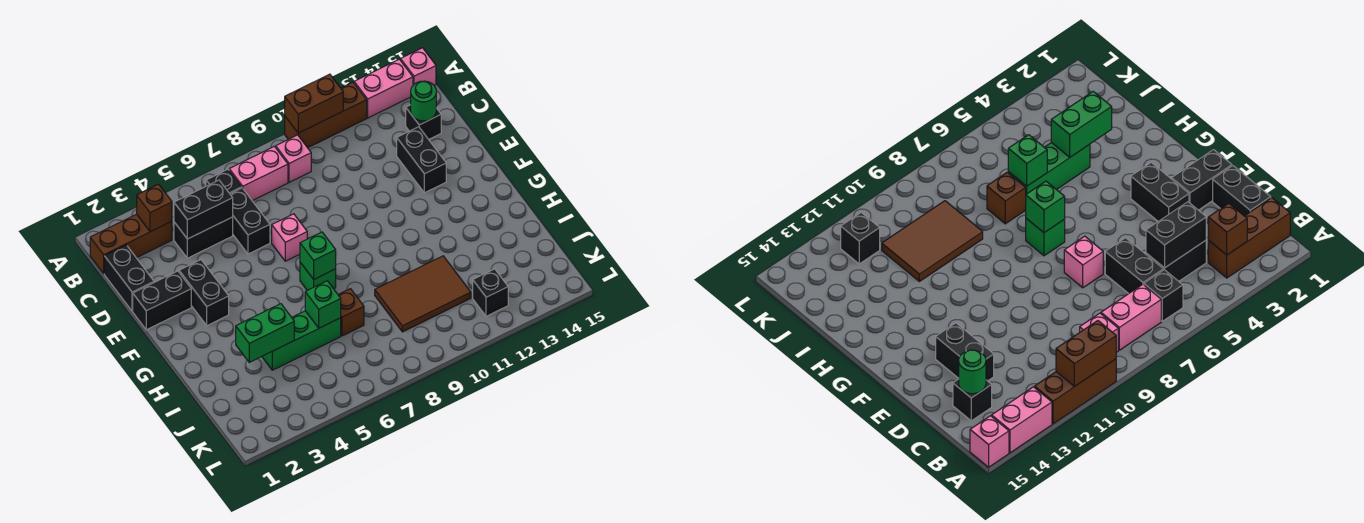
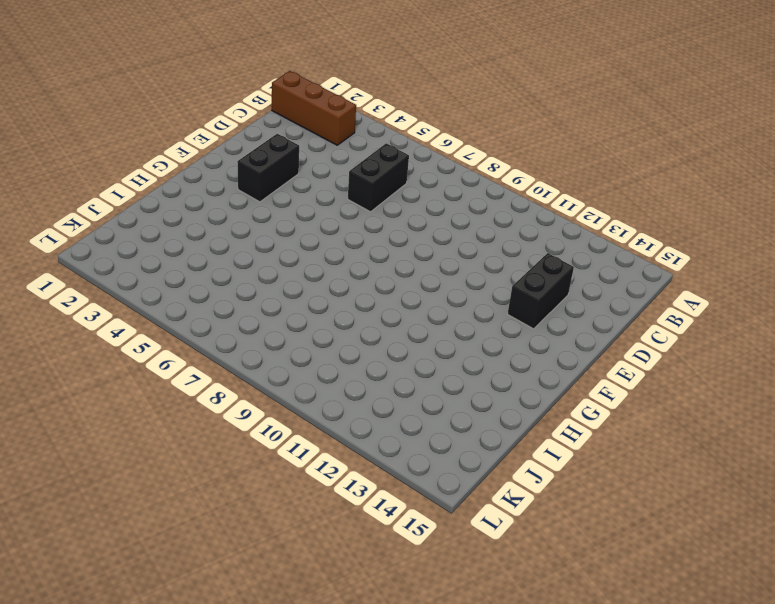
none -> brown 1x3 brick [285,82,367,148]
none -> pink 1x2 brick [354,59,413,118]
none -> pink 1x1 brick [401,48,436,85]

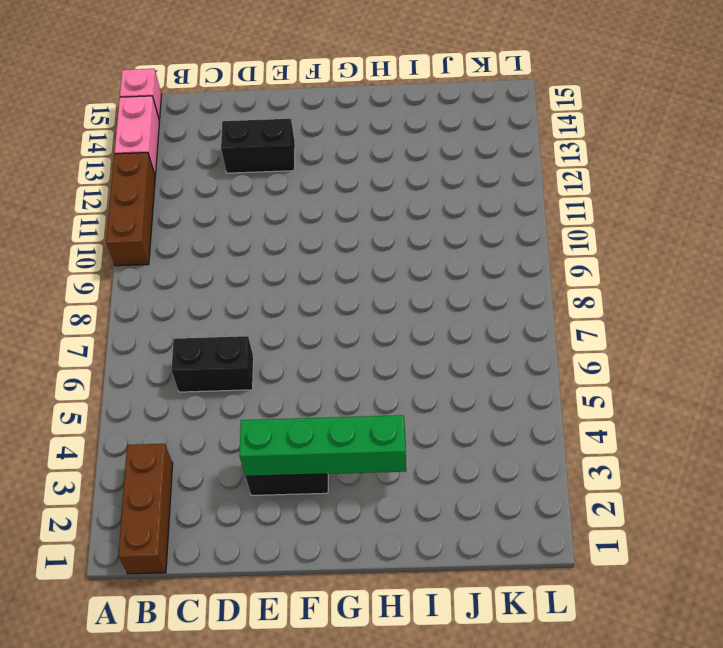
green 1x4 brick [239,415,406,476] -> none
none -> black 1x1 brick [206,169,242,194]
none -> pink 1x2 brick [229,146,288,201]
none -> pink 1x1 brick [276,135,311,182]

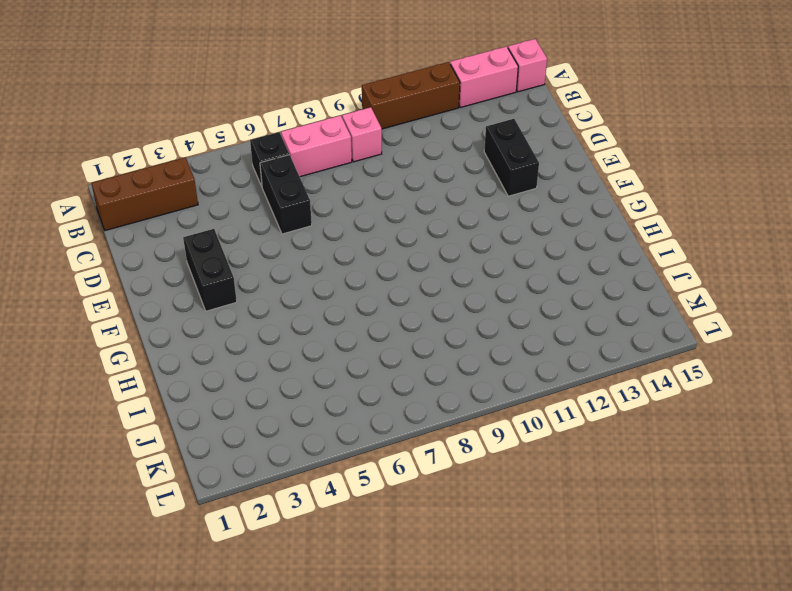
none -> black 1x2 brick [104,245,154,311]
none -> black 1x2 brick [174,217,233,258]
none -> black 1x1 brick [406,105,441,139]

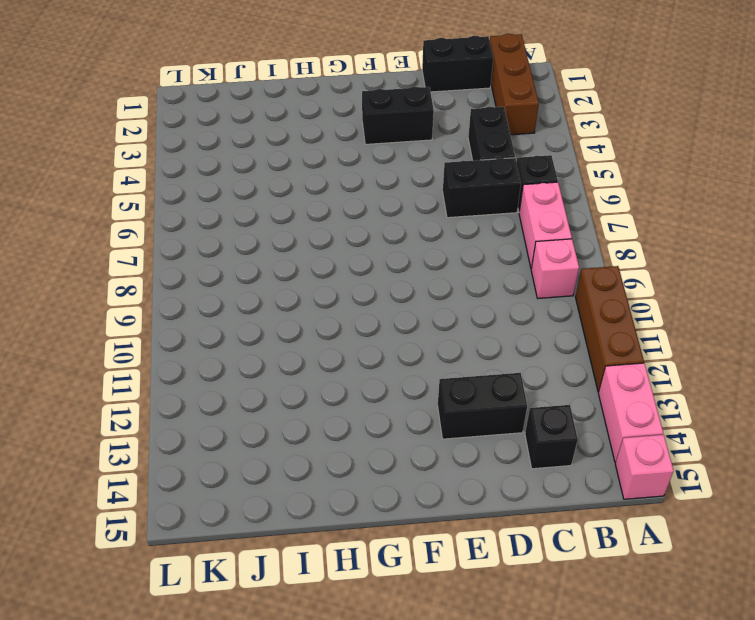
none -> black 1x2 brick [133,271,191,330]
none -> pink 1x1 brick [272,214,307,261]
none -> green 1x1 brick [300,262,336,290]

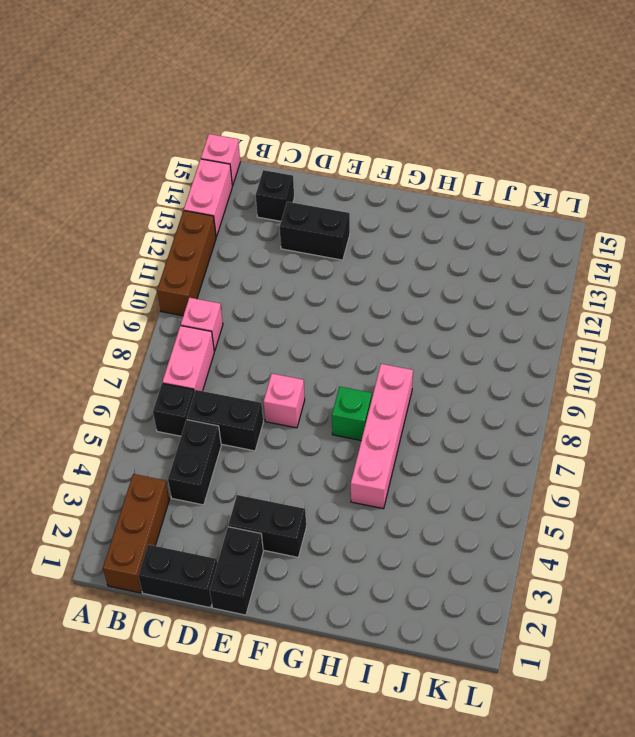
pink 1x4 brick [351,364,413,509] -> none
none -> green 1x3 brick [262,311,341,370]
none -> brown 1x1 brick [338,289,364,336]
none -> brown 2x3 tile [375,256,471,332]

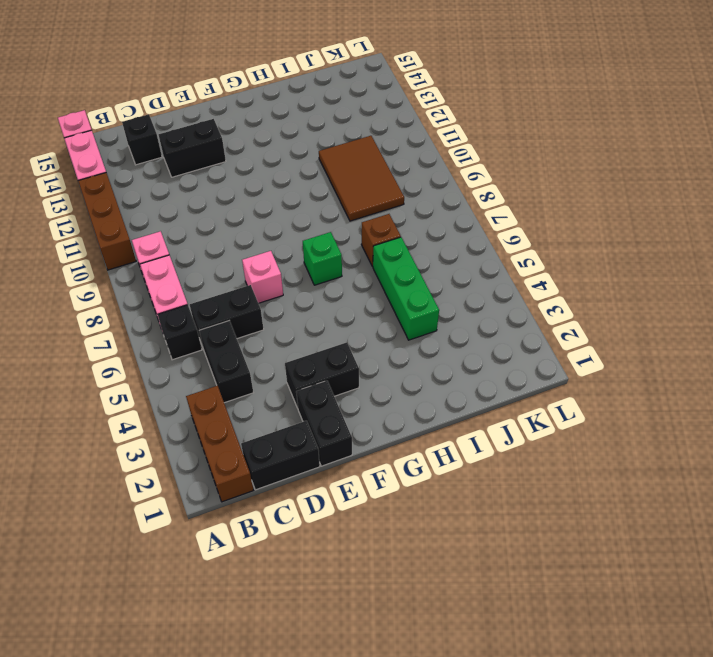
none -> black 1x1 brick [473,269,508,316]
none -> brown 1x2 brick [285,74,343,133]
none -> brown 1x1 brick [137,184,172,232]

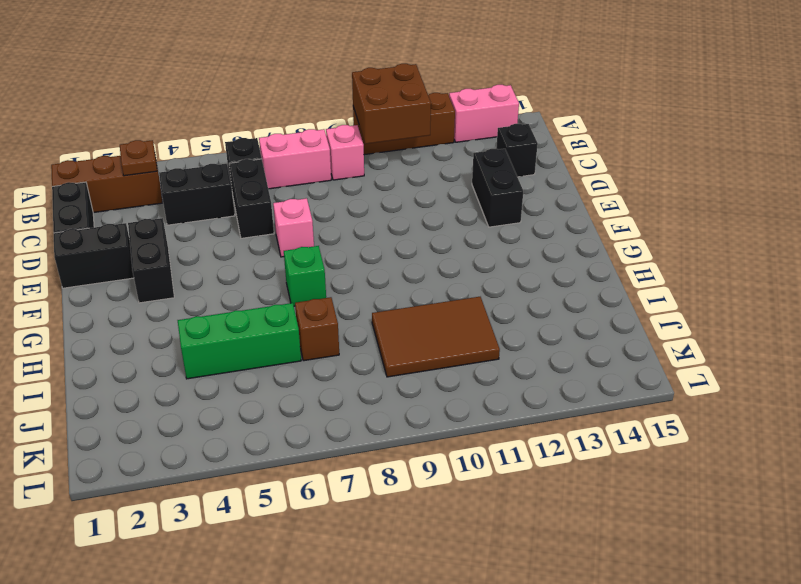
brown 2x2 brick [352,64,431,144] -> brown 1x2 brick [285,74,343,133]
brown 1x1 plate [120,140,157,176] -> brown 1x1 brick [137,184,172,232]
none -> pink 1x1 brick [401,48,436,85]
none -> black 1x1 brick [473,269,508,316]
none -> black 1x2 brick [174,180,233,239]

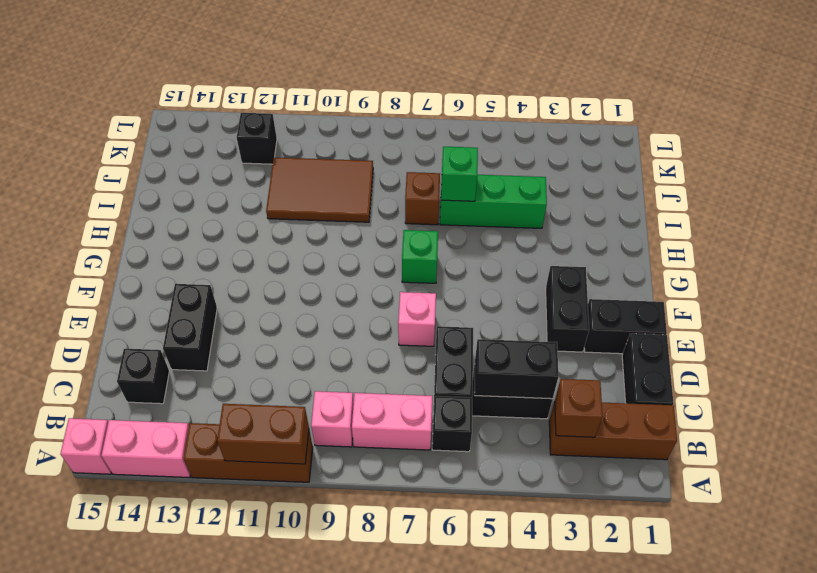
none -> green 1x1 round brick [411,81,436,121]
none -> green 1x1 brick [300,232,336,279]
none -> green 1x2 brick [236,304,294,362]

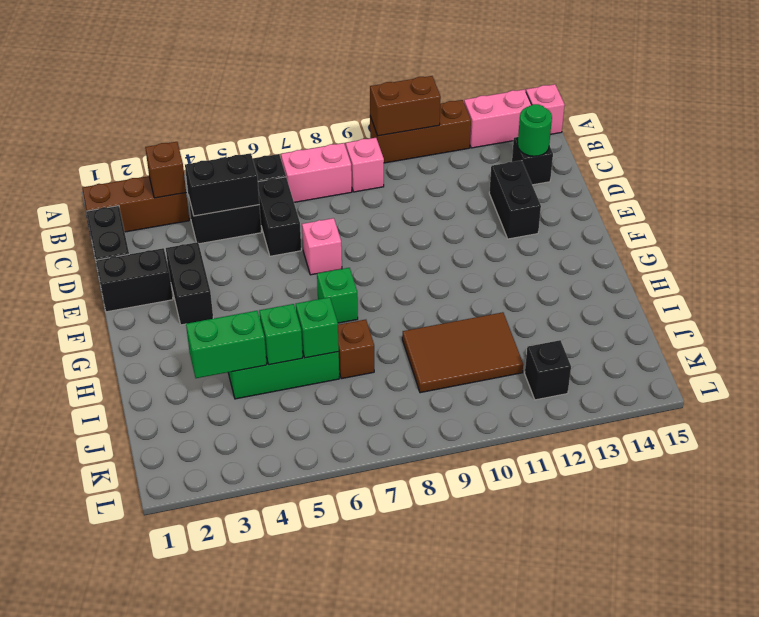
green 1x1 brick [259,304,303,365] -> green 1x1 brick moved to [300,232,336,279]

